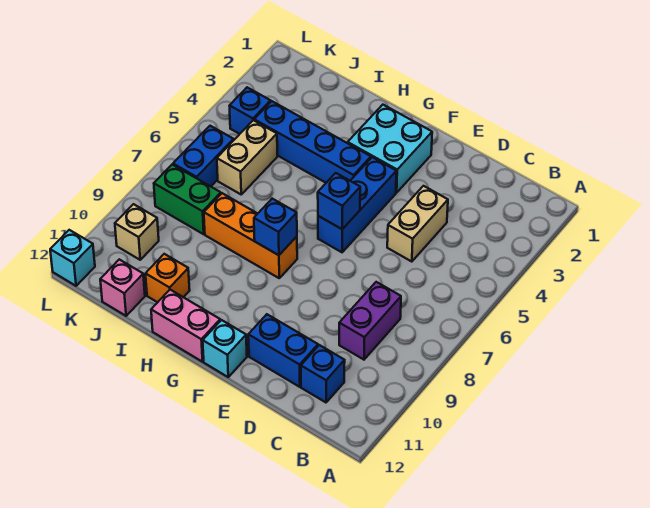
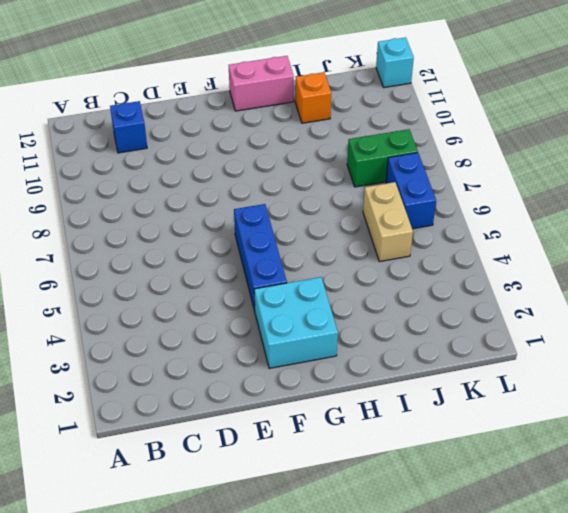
none -> purple 1x2 brick [339,282,401,360]
none -> tan 1x2 brick [387,186,448,262]
none -> blue 1x2 brick [248,314,318,387]

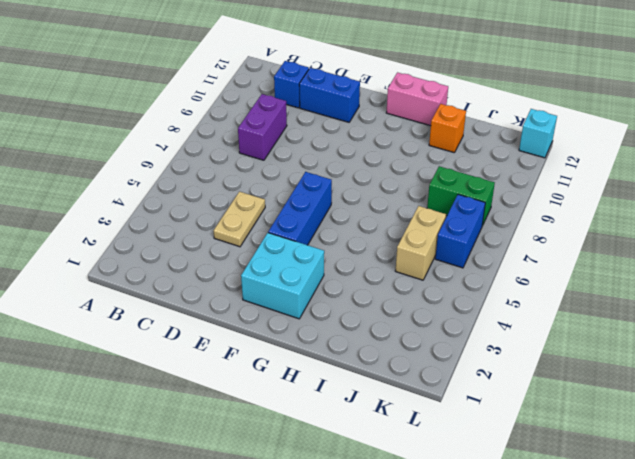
tan 1x2 plate [214,192,265,247] -> tan 1x2 brick [387,186,448,262]
none -> cyan 1x1 brick [203,320,247,377]
none -> blue 1x4 brick [254,101,371,183]
none -> orange 1x3 brick [204,193,297,278]

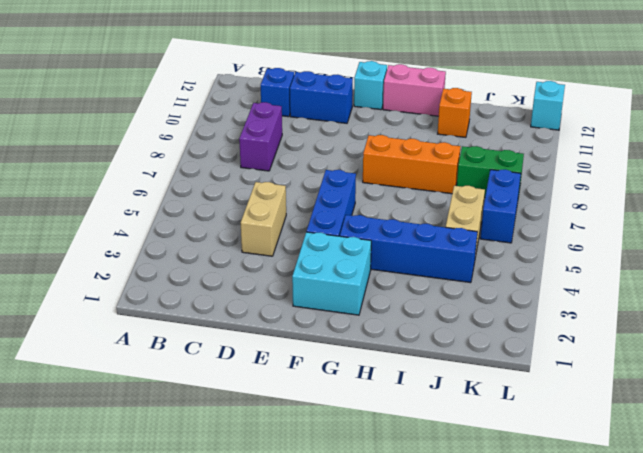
none -> pink 1x1 brick [100,259,145,316]
none -> blue 1x1 brick [230,87,271,134]
none -> tan 1x1 brick [115,204,159,260]

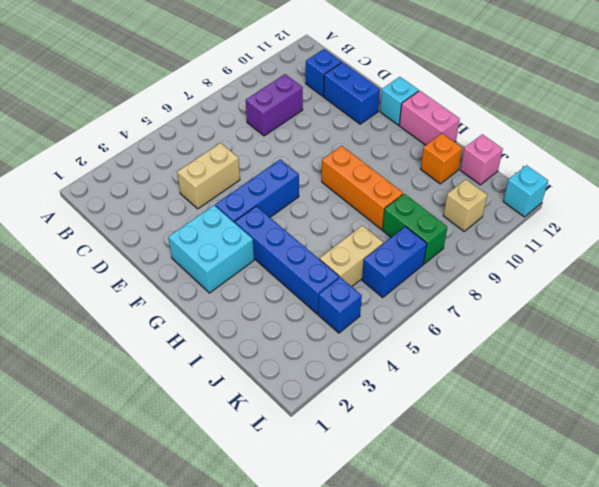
none -> blue 1x1 brick [318,173,360,229]
none -> blue 1x1 brick [254,199,297,255]

